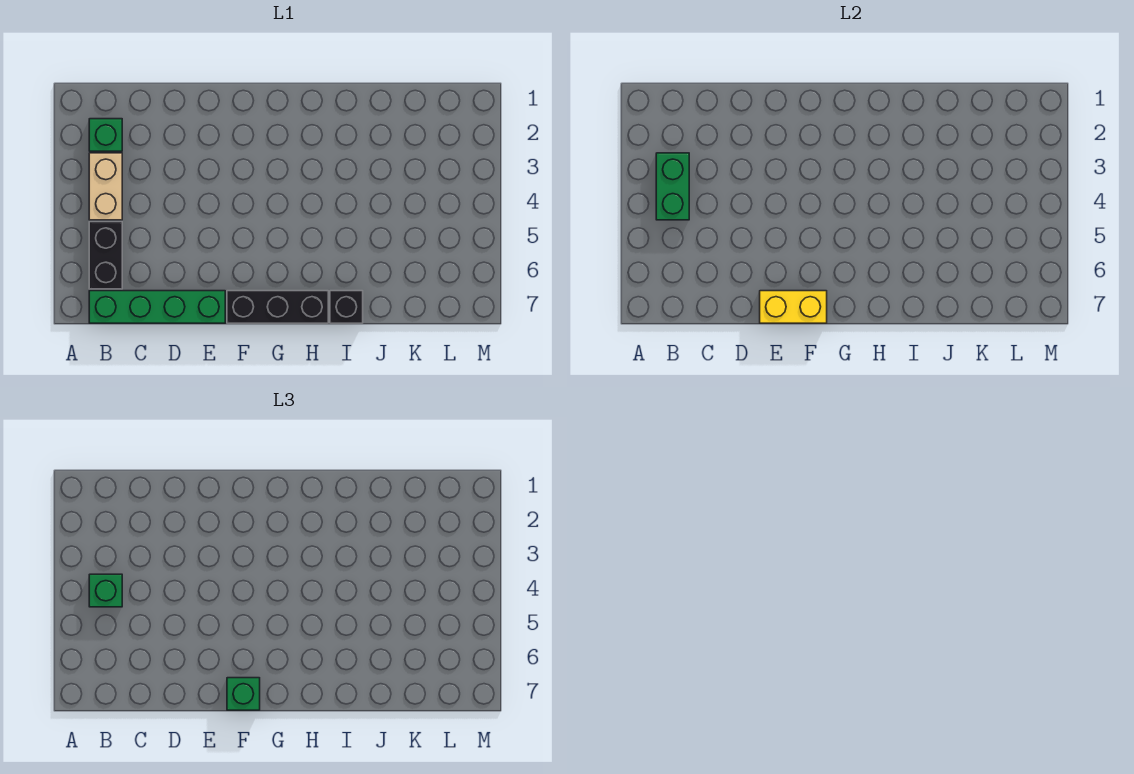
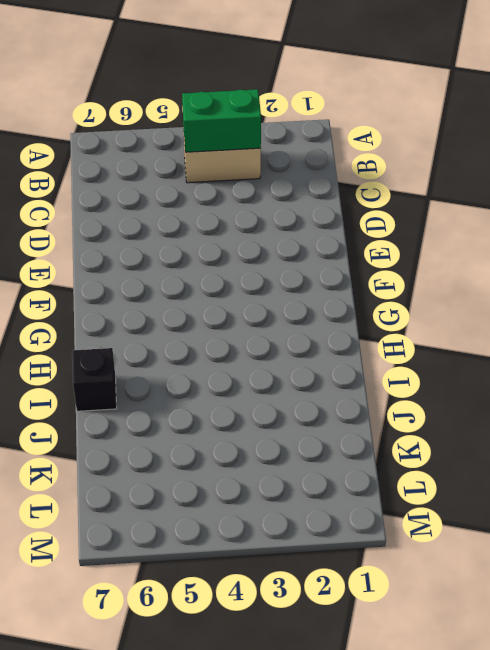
none -> green 1x1 brick [89,119,122,151]
none -> black 1x2 brick [89,222,122,289]

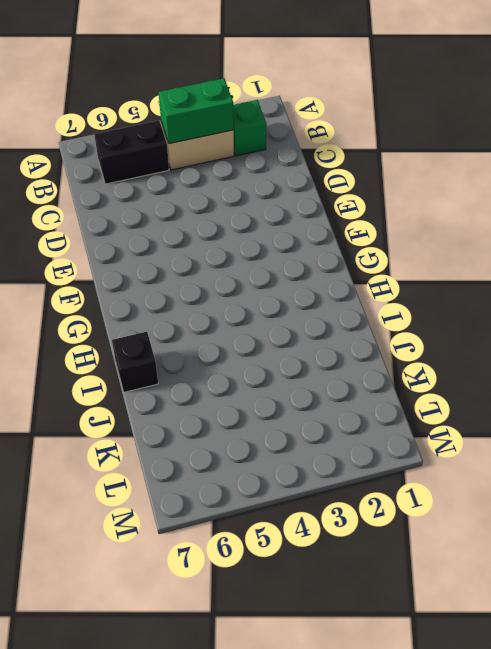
none -> green 1x4 brick [89,291,225,323]
none -> black 1x3 brick [227,291,328,323]

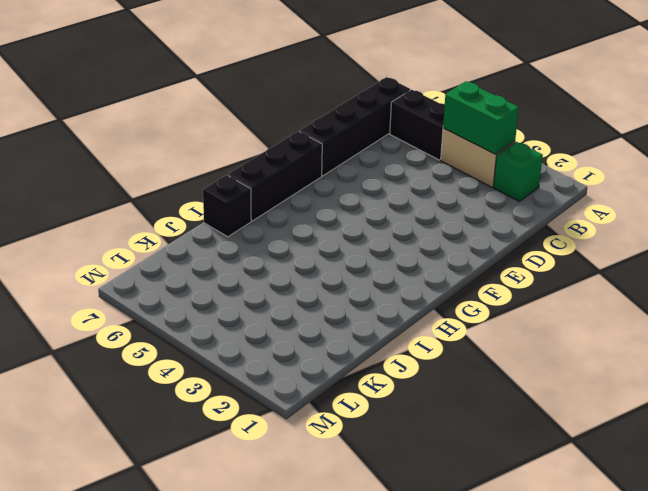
black 1x4 brick [299,77,410,176] -> green 1x4 brick [89,291,225,323]
none -> yellow 1x2 brick [760,291,827,323]
none -> green 1x1 brick [89,574,122,607]

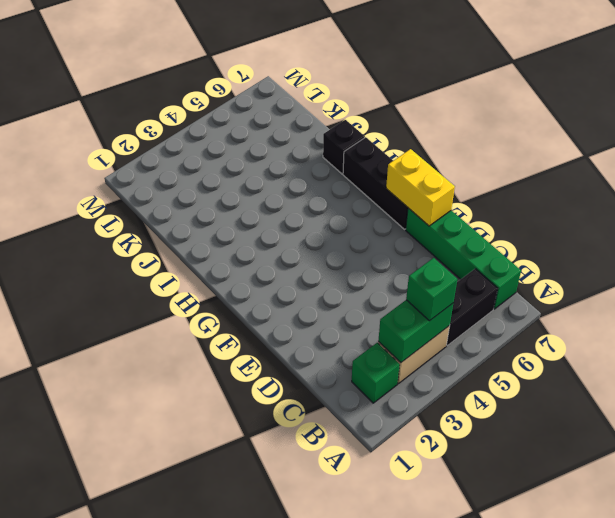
none -> green 1x1 brick [227,678,260,710]

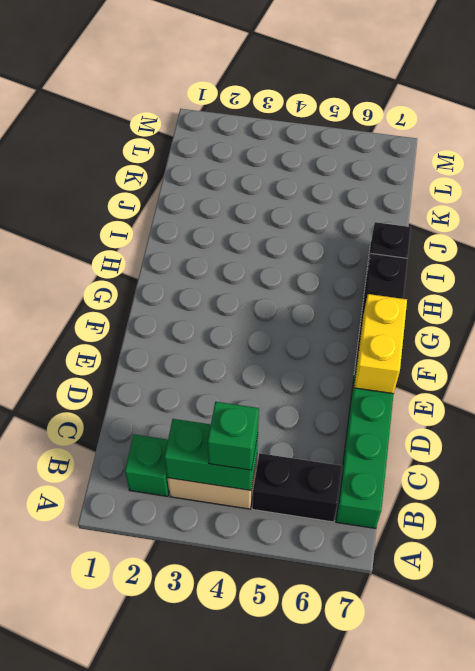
none -> green 1x1 brick [227,678,260,710]

